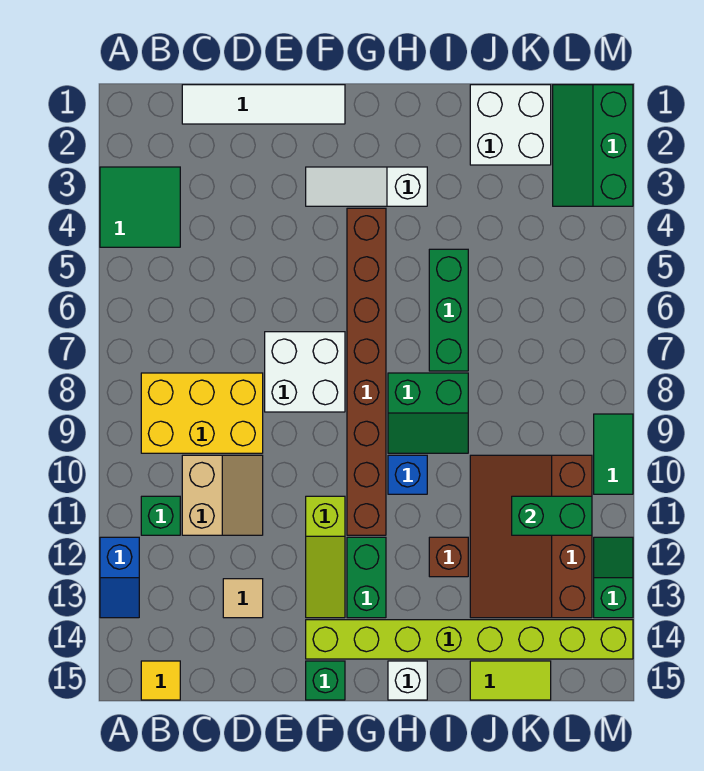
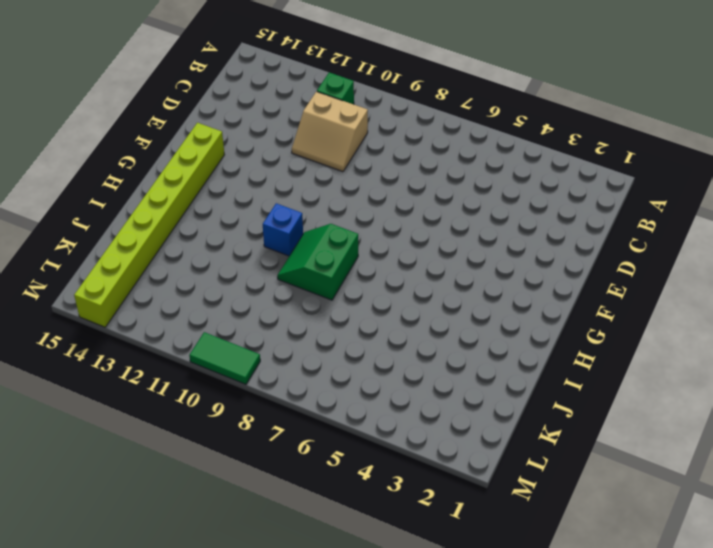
none -> green 2x2 tile [100,167,180,247]
none -> blue 1x2 slope [100,537,139,618]
none -> yellow 2x3 brick [141,373,263,453]

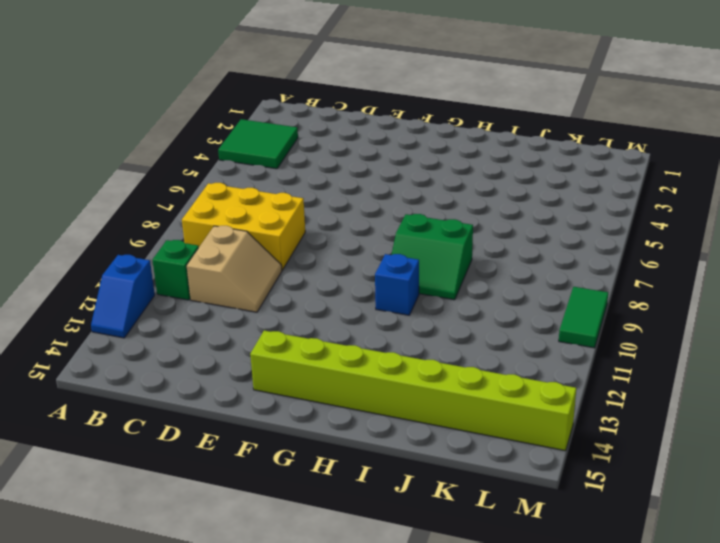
none -> yellow 1x1 tile [141,661,180,700]
none -> white 1x4 tile [182,85,345,124]
none -> tan 1x1 tile [223,579,263,618]

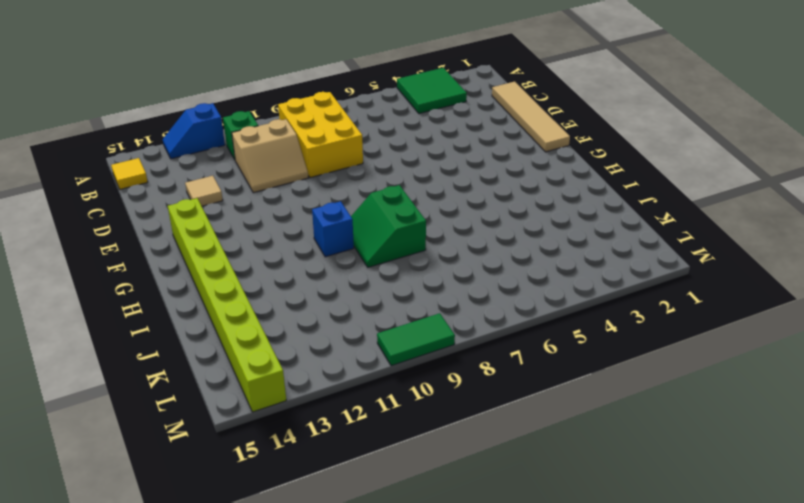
tan 1x4 tile [492,82,570,152] -> white 1x4 tile [182,85,345,124]
none -> white 2x2 brick [265,332,345,412]
none -> white 1x3 slope [306,167,427,206]
none -> lime 1x3 slope [306,496,345,618]

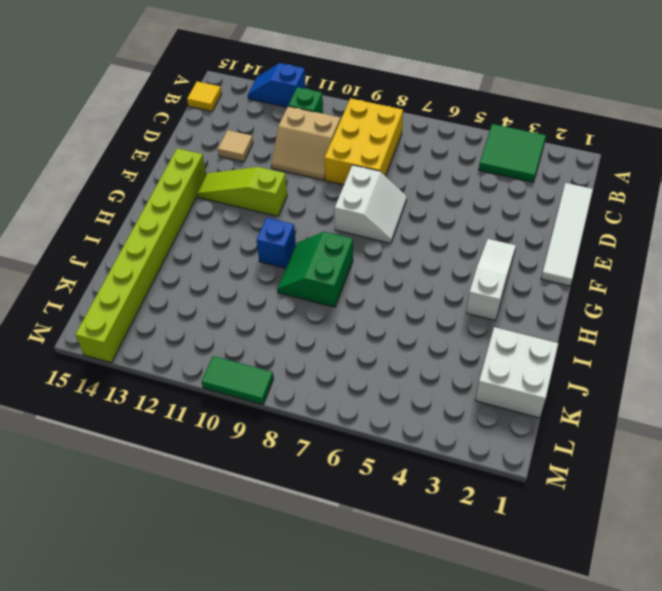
white 2x2 slope [335,165,407,243] -> white 2x2 brick [265,332,345,412]
none -> green 1x1 brick [306,661,345,700]
none -> brown 1x8 brick [347,208,386,535]
none -> green 1x2 brick [347,537,386,618]

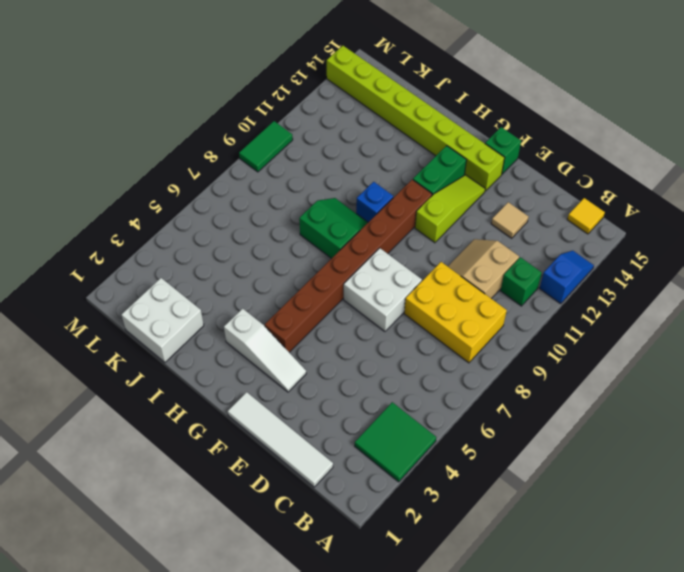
none -> white 1x1 brick [388,661,427,700]
none -> green 1x3 brick [429,249,468,371]
none -> brown 1x1 brick [429,537,468,577]

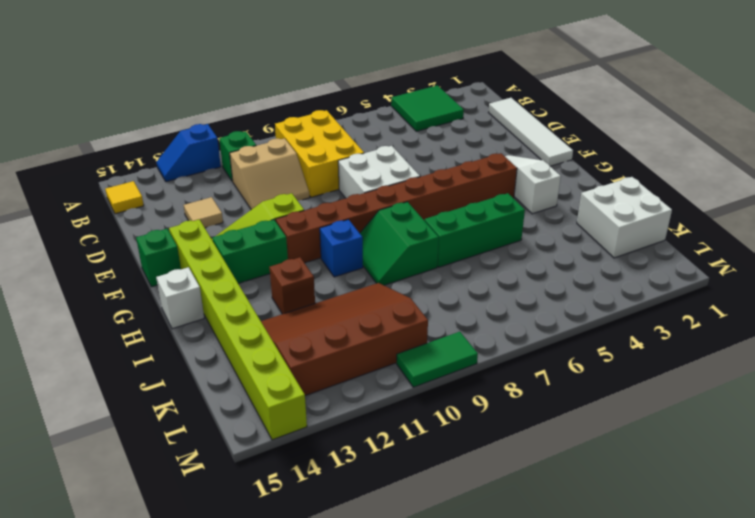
none -> lime 1x2 tile [470,661,551,700]
none -> green 2x3 slope [553,85,633,206]
none -> green 1x2 slope [594,537,633,618]

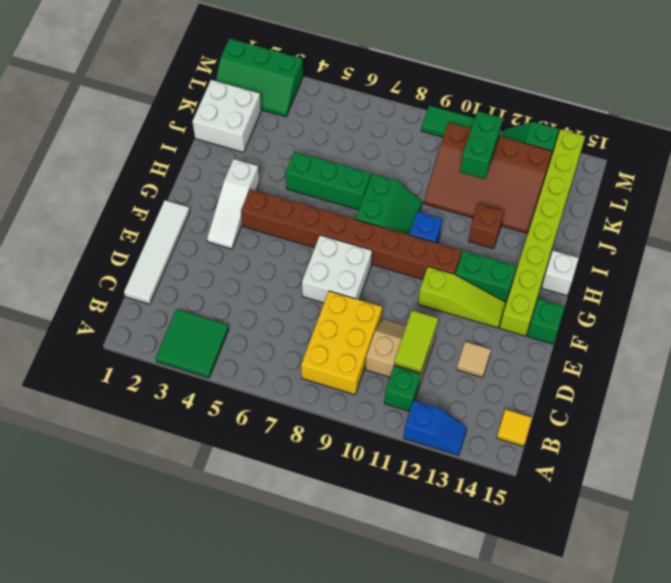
lime 1x2 tile [394,311,438,373] -> lime 1x2 tile moved to [470,661,551,700]

